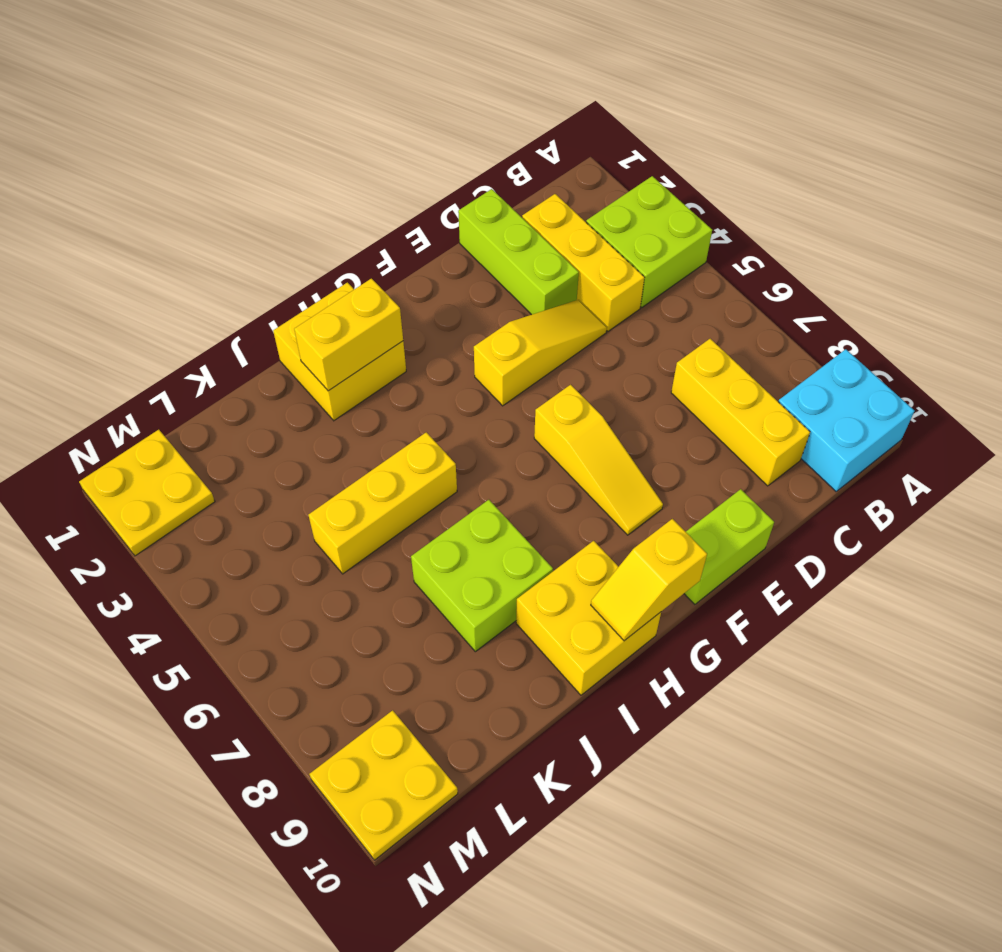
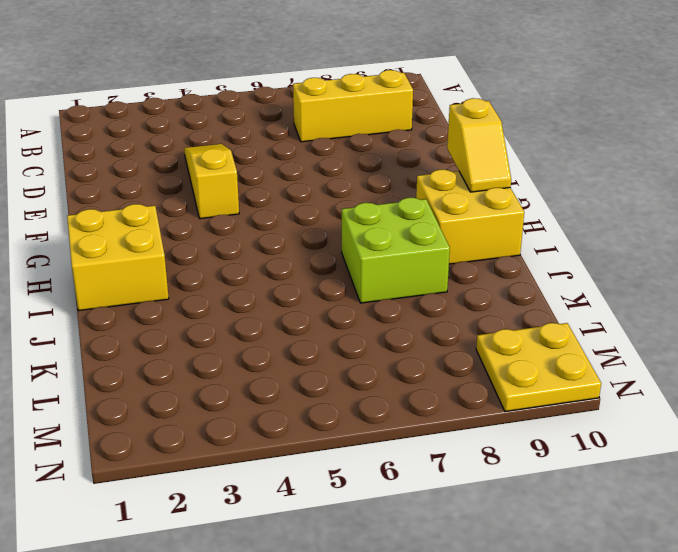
none -> lime 2x2 brick [586,176,712,307]
none -> cyan 2x2 brick [778,349,914,491]
none -> yellow 1x3 brick [522,194,645,331]

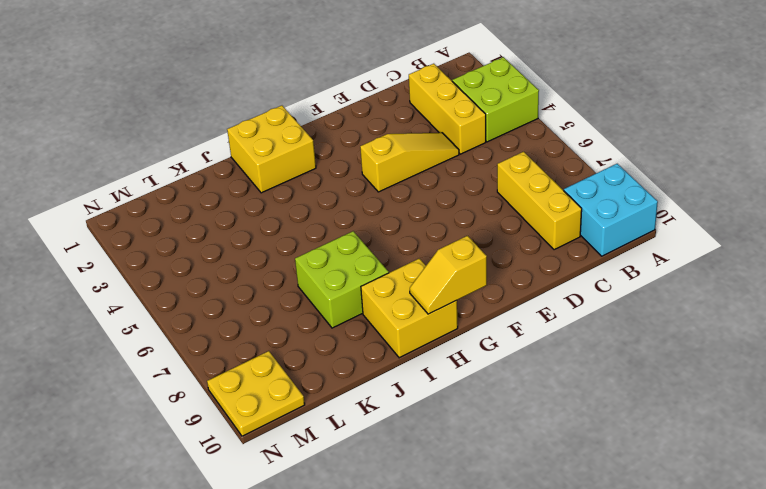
none -> lime 1x3 brick [458,189,579,315]
none -> lime 1x2 brick [684,489,774,604]
none -> yellow 1x3 slope [534,385,663,535]

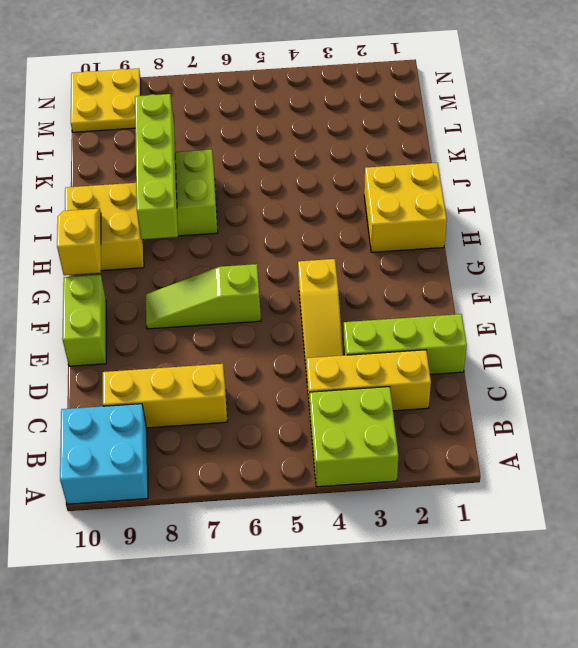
lime 1x3 slope [146,264,261,329] -> yellow 1x3 slope [534,385,663,535]
lime 1x4 brick [135,94,178,239] -> none
none -> yellow 1x3 brick [308,432,457,574]
none -> yellow 2x2 plate [79,430,215,556]
none -> yellow 1x2 brick [294,279,403,391]

